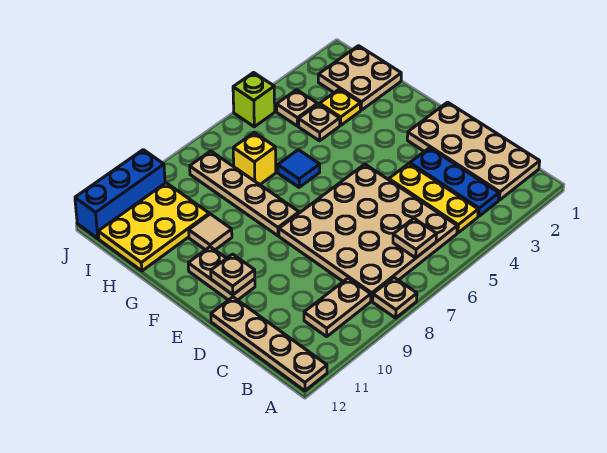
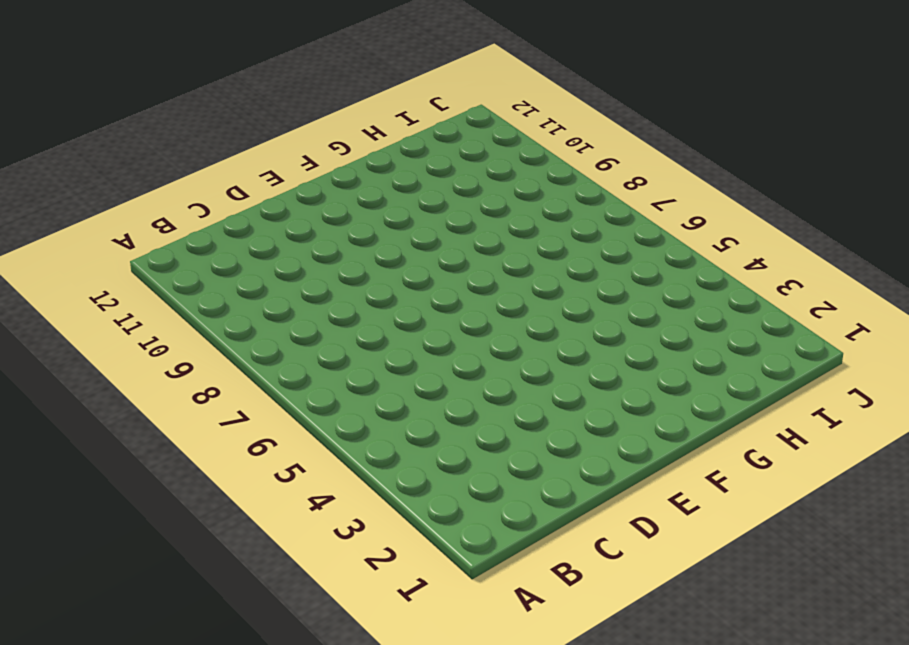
none -> tan 1x1 plate [373,278,417,318]
none -> tan 1x4 plate [211,297,327,391]
none -> tan 2x4 plate [407,102,540,200]

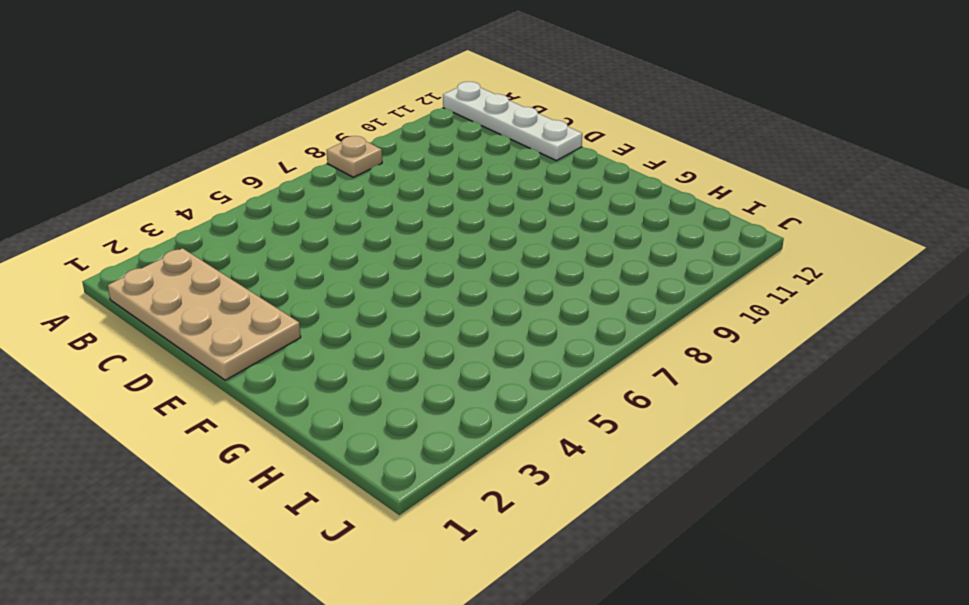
white 1x4 plate [443,82,582,161] -> tan 1x4 plate [211,297,327,391]
none -> blue 1x3 plate [410,148,499,216]
none -> yellow 1x3 plate [389,164,478,233]
none -> tan 4x4 plate [279,164,457,301]

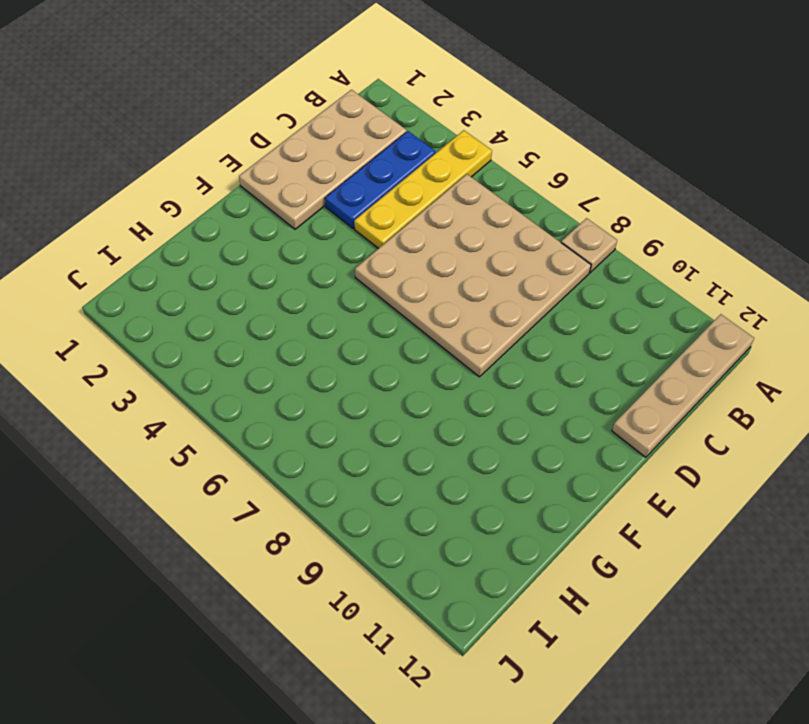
yellow 1x4 plate [354,130,492,249] -> yellow 1x3 plate [389,164,478,233]
none -> tan 1x2 plate [304,278,371,336]
none -> tan 1x2 plate [188,247,255,300]
none -> tan 1x4 plate [190,151,299,236]

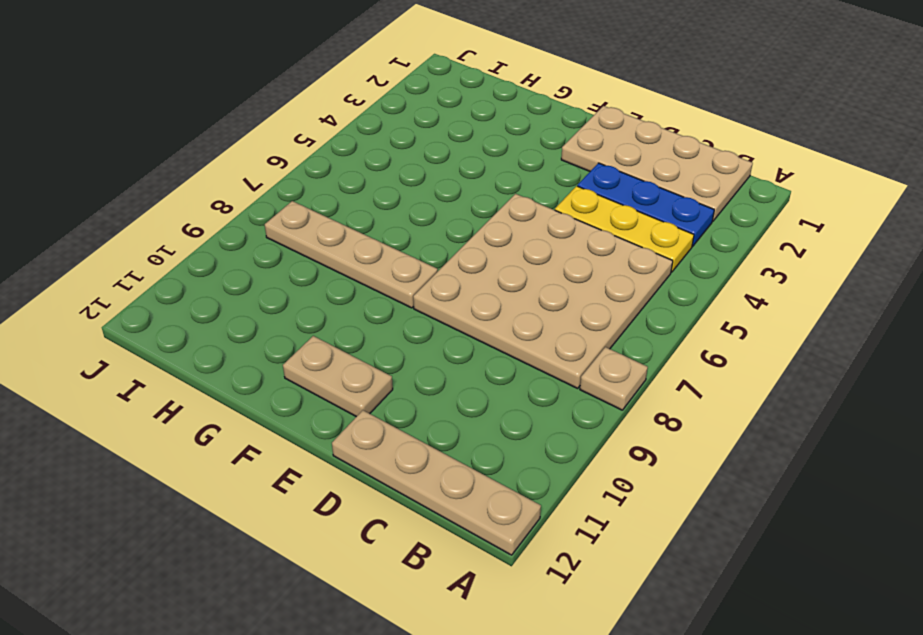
none -> tan 1x2 plate [304,278,371,336]
none -> blue 1x1 tile [278,150,320,187]
none -> tan 1x1 tile [189,214,232,250]

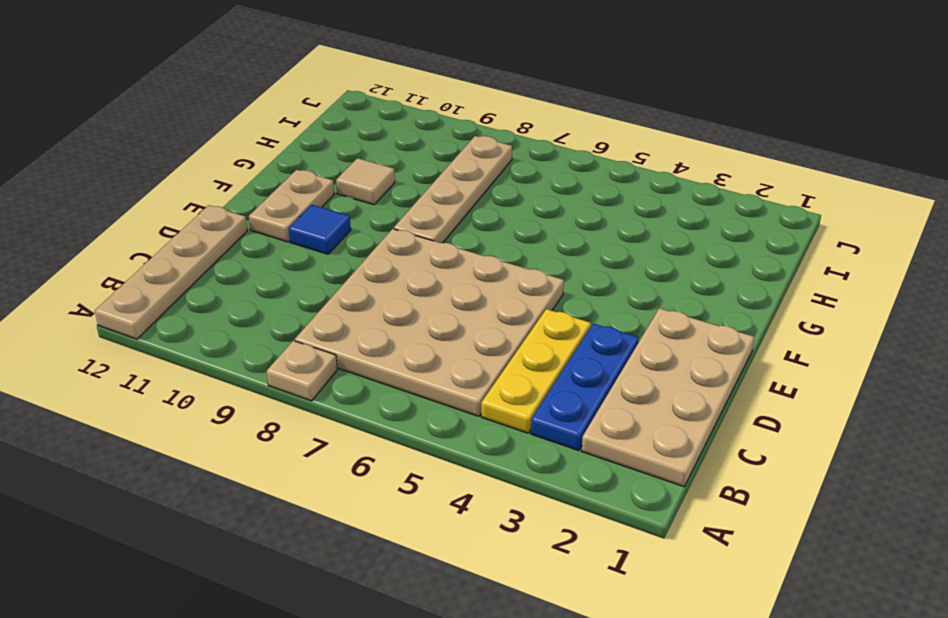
blue 1x1 tile [288,205,351,254] -> blue 1x1 tile moved to [278,150,320,187]
none -> tan 1x2 plate [304,278,371,336]
none -> tan 2x2 plate [318,46,401,110]
none -> yellow 1x1 plate [320,89,361,125]

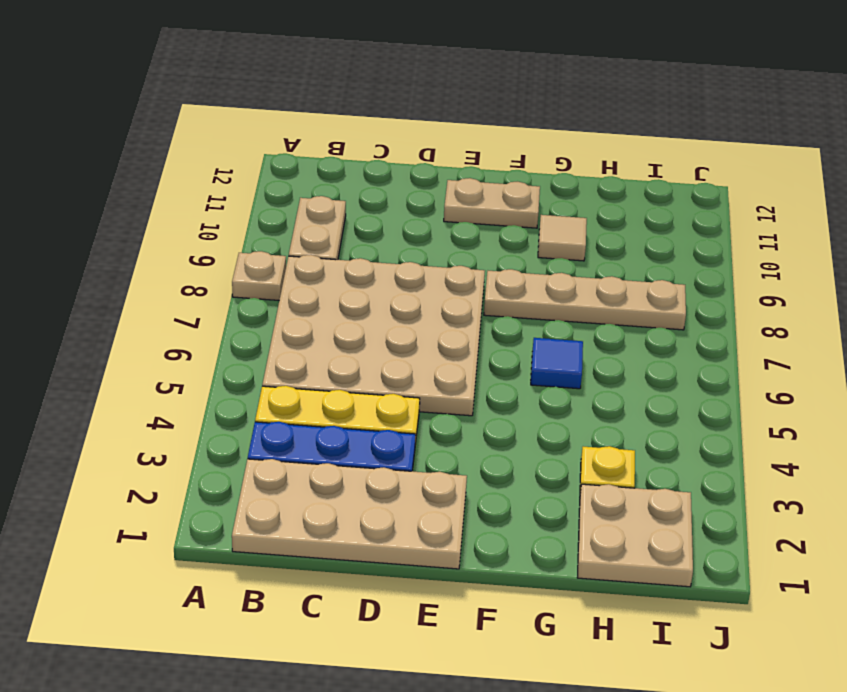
none -> tan 1x4 plate [211,297,327,391]
none -> tan 1x1 plate [299,104,340,141]
none -> yellow 1x1 brick [233,133,276,185]

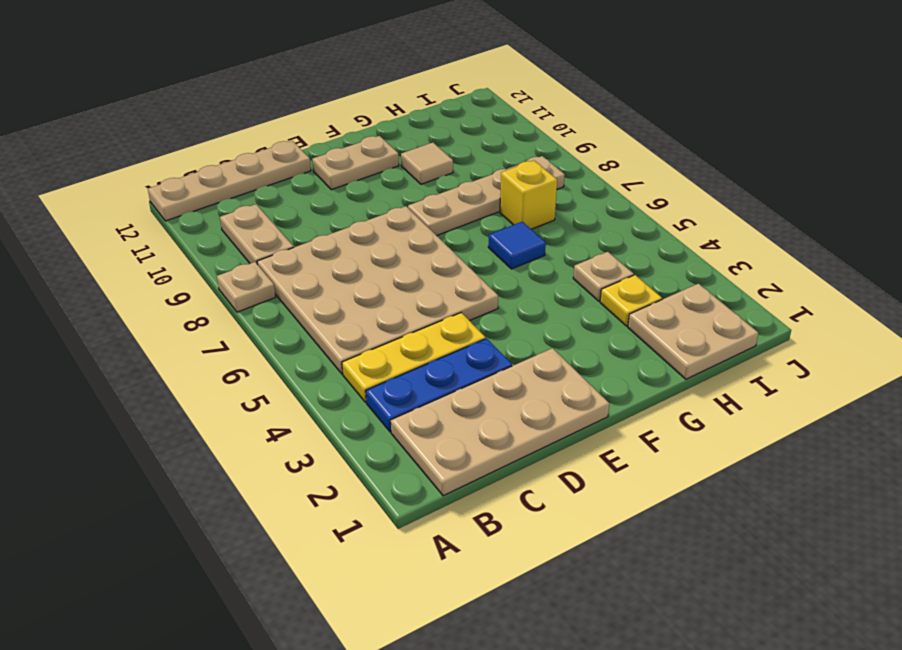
none -> yellow 2x3 plate [98,183,209,271]
none -> tan 1x1 plate [277,90,318,126]
none -> lime 1x1 brick [233,73,275,127]

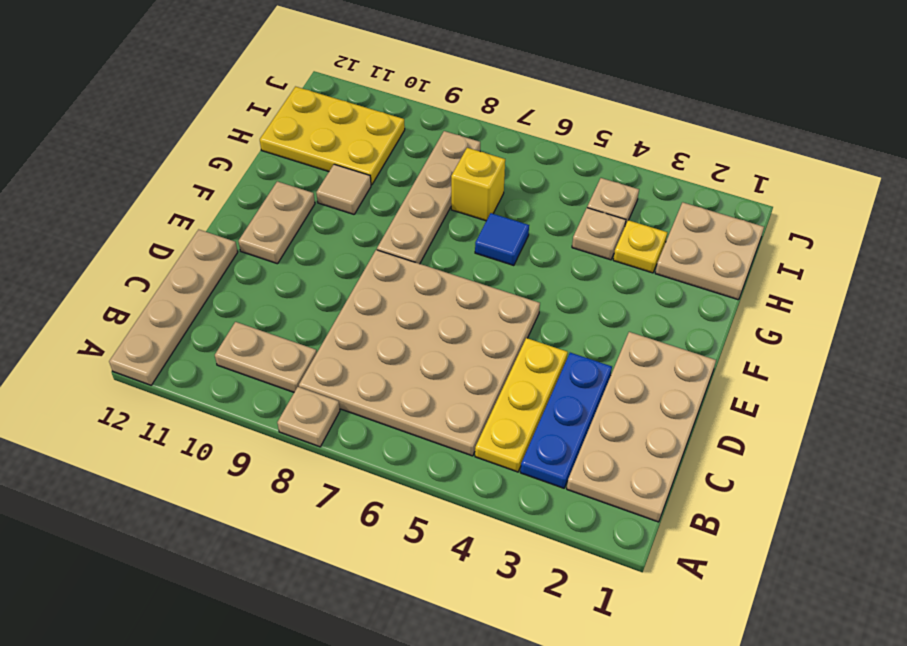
none -> lime 1x1 brick [233,73,275,127]
none -> blue 1x3 brick [75,150,165,239]
none -> tan 1x1 plate [393,218,437,258]

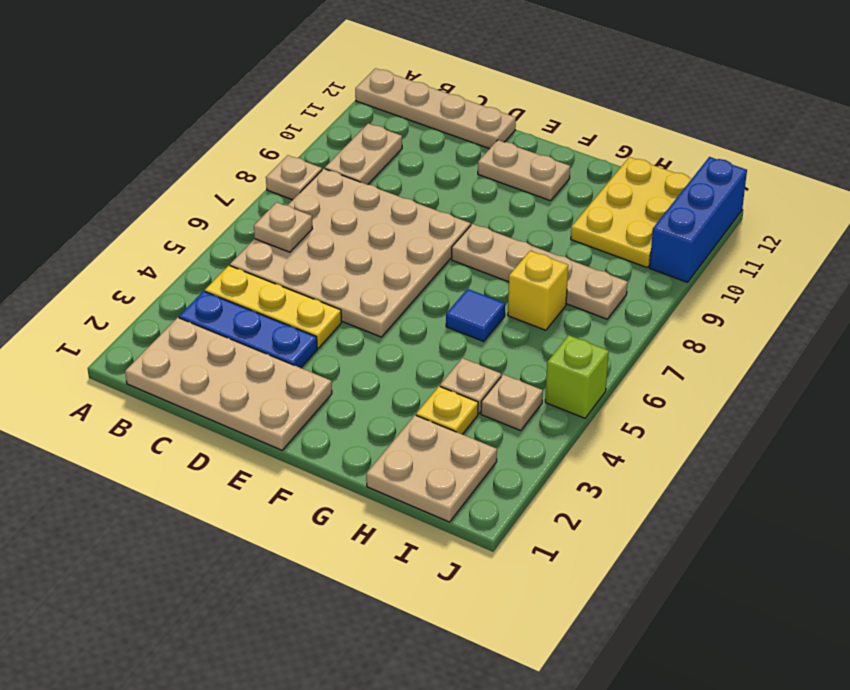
none -> tan 1x1 tile [189,214,232,250]
none -> tan 1x1 plate [211,254,255,295]

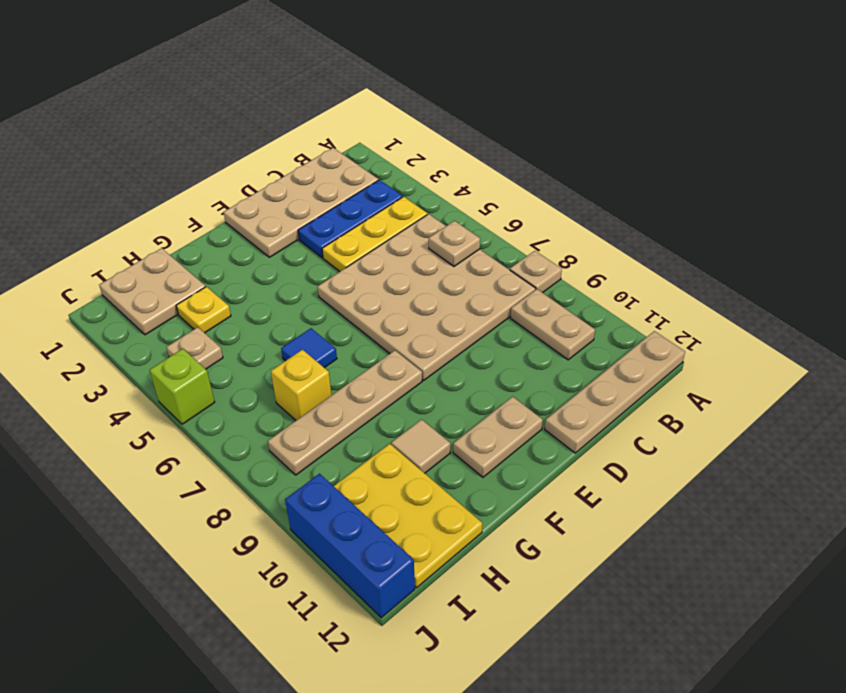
none -> tan 1x1 plate [299,104,340,141]
none -> tan 1x1 plate [211,254,255,295]

